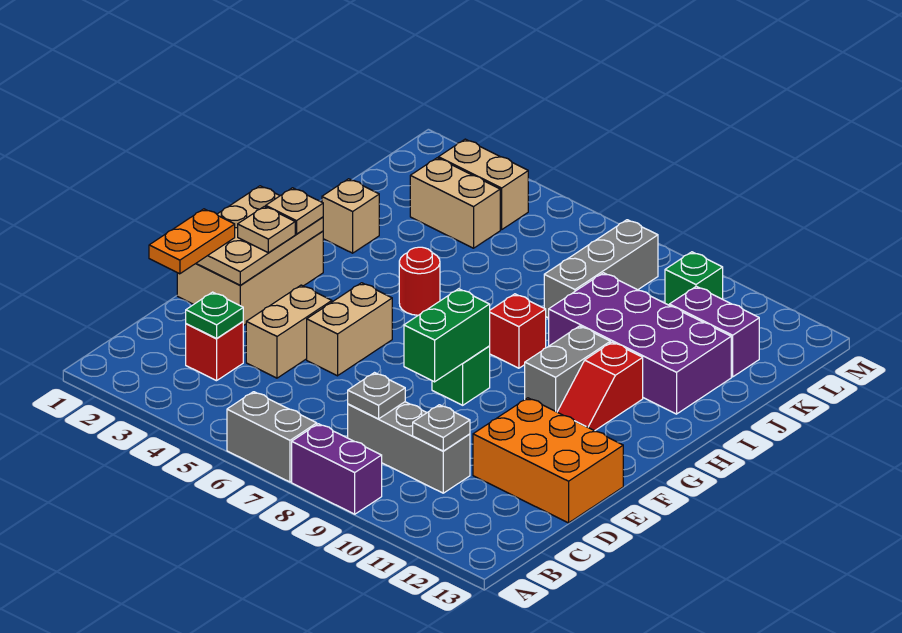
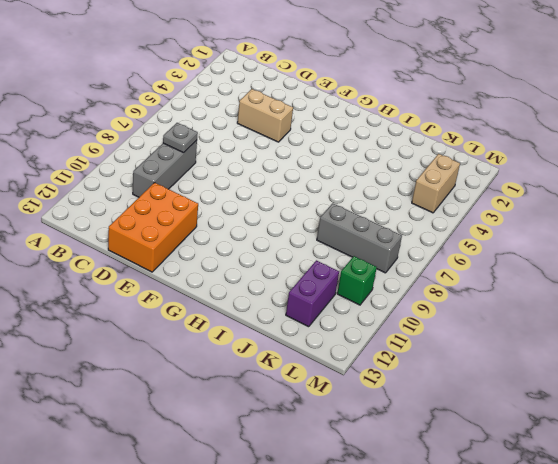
none -> grey 1x2 brick [227,392,317,482]
none -> purple 1x2 brick [292,424,382,514]
none -> red 1x1 brick [186,322,243,381]

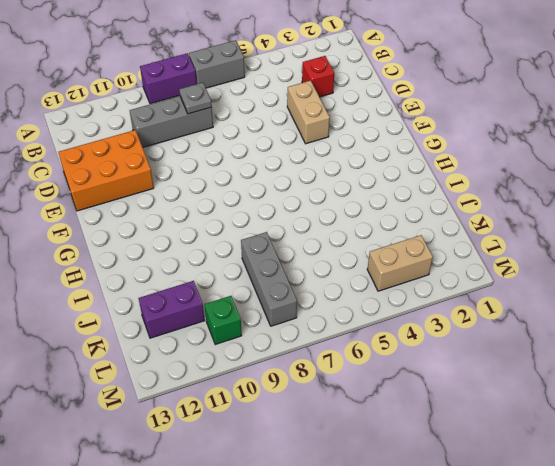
none -> tan 2x3 brick [177,231,323,326]
none -> tan 1x2 brick [307,283,392,376]
none -> green 1x1 brick [432,346,490,405]

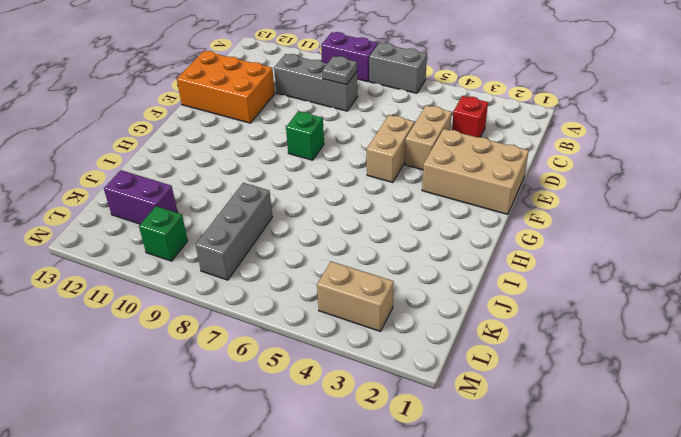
tan 2x3 brick [422,129,529,214] -> tan 2x3 brick turned to [177,231,323,326]
none -> grey 1x2 brick [525,326,610,412]
none -> red 1x2 slope [558,342,643,431]
none -> red 1x1 round brick [399,247,440,315]

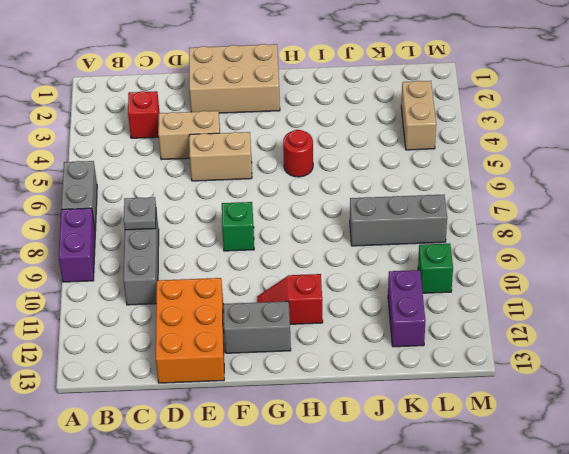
grey 1x2 brick [223,301,291,353] -> grey 1x2 brick moved to [525,326,610,412]
none -> red 1x1 brick [490,294,546,368]
none -> tan 1x1 brick [322,179,379,253]
none -> purple 2x4 brick [549,273,731,414]

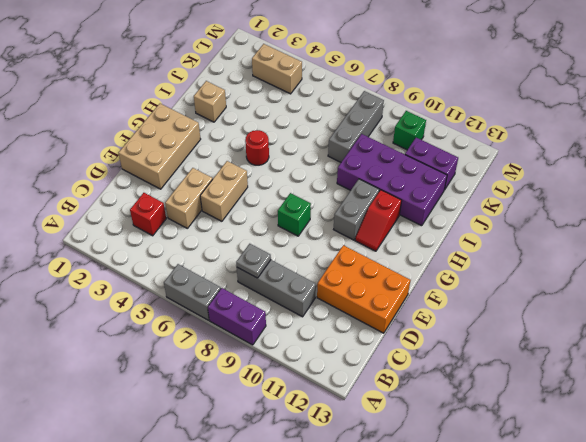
none -> red 1x1 brick [490,294,546,368]
none -> tan 1x2 brick [410,158,500,248]
none -> green 1x1 plate [186,292,243,338]

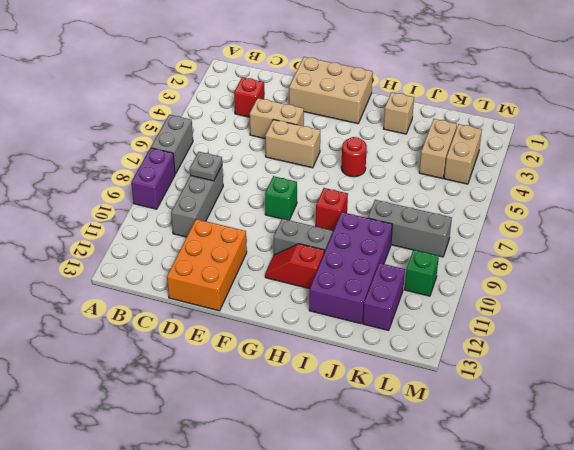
none -> green 1x1 plate [186,292,243,338]
none -> grey 1x1 plate [413,405,470,451]
none -> tan 2x3 plate [196,186,323,285]

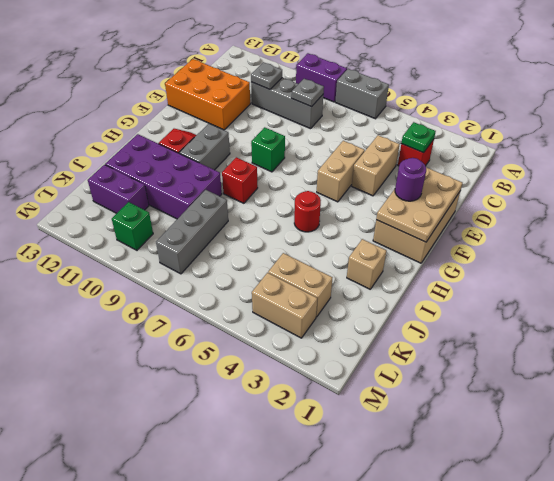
purple 1x1 round brick [395,158,426,201] -> tan 1x1 plate [238,206,295,253]
none -> green 1x2 brick [404,289,490,382]
none -> orange 1x2 plate [149,209,235,274]
none -> tan 1x1 plate [266,188,323,234]

